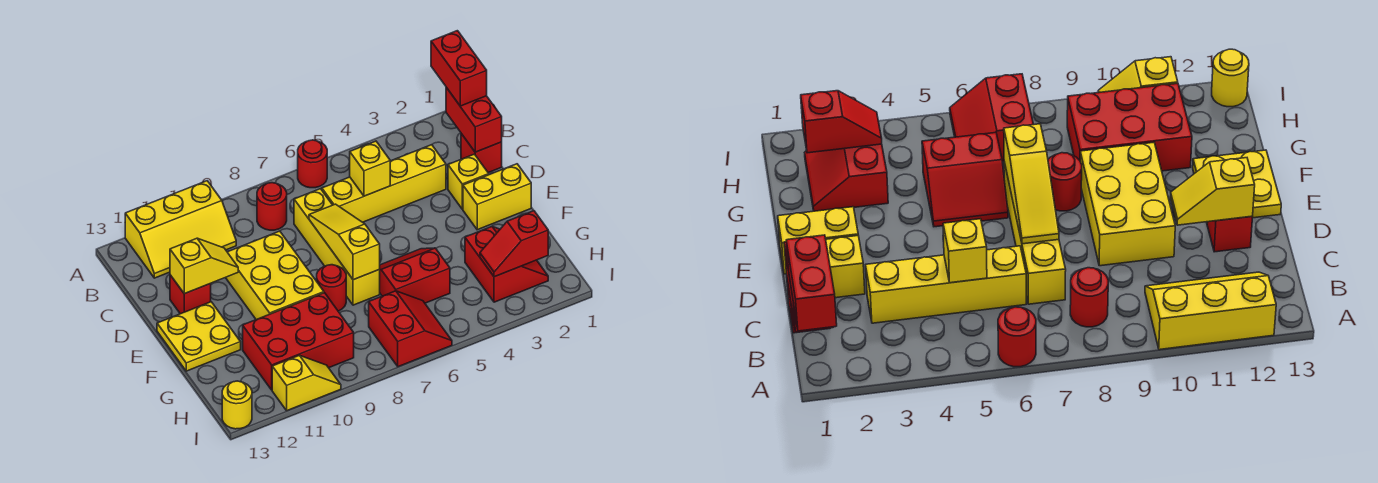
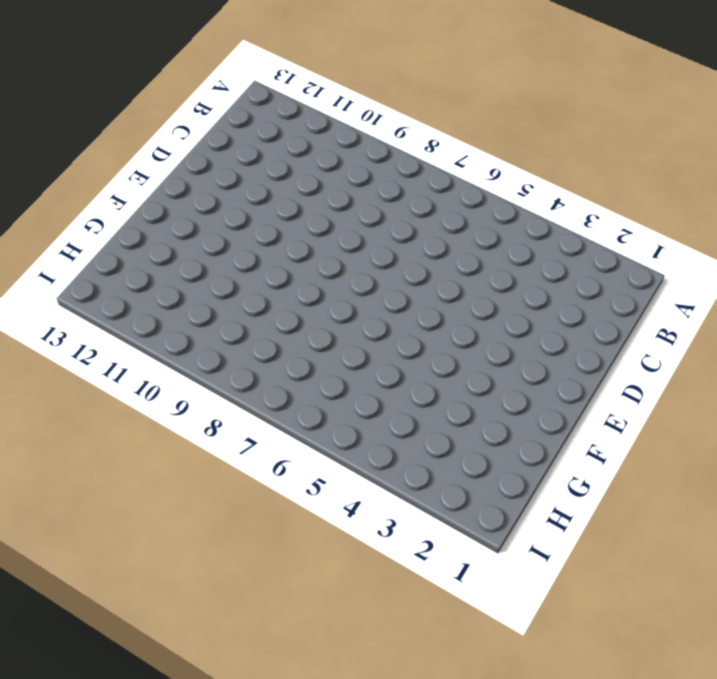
none -> red 1x1 round brick [298,140,327,188]
none -> yellow 2x3 slope [125,181,236,278]
none -> red 1x1 round brick [257,183,287,230]

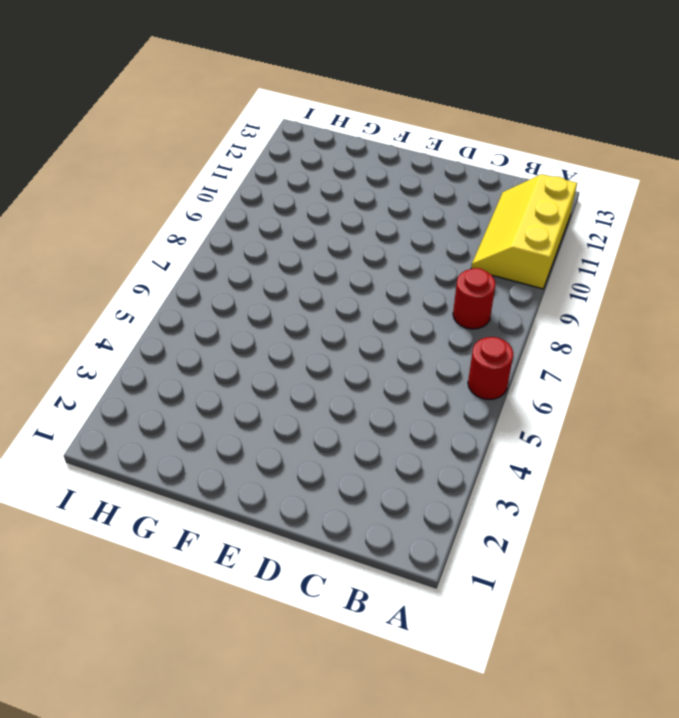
none -> red 1x1 brick [461,134,502,173]
none -> yellow 1x4 brick [322,145,446,222]
none -> yellow 1x4 brick [294,189,380,305]

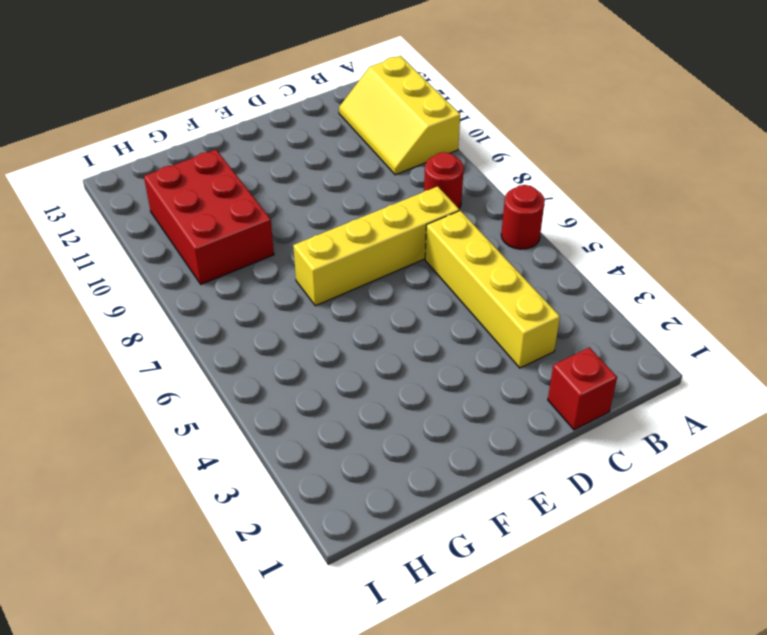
none -> yellow 1x1 brick [448,154,489,209]
none -> yellow 2x3 brick [226,231,324,320]
none -> red 1x1 brick [170,275,211,314]

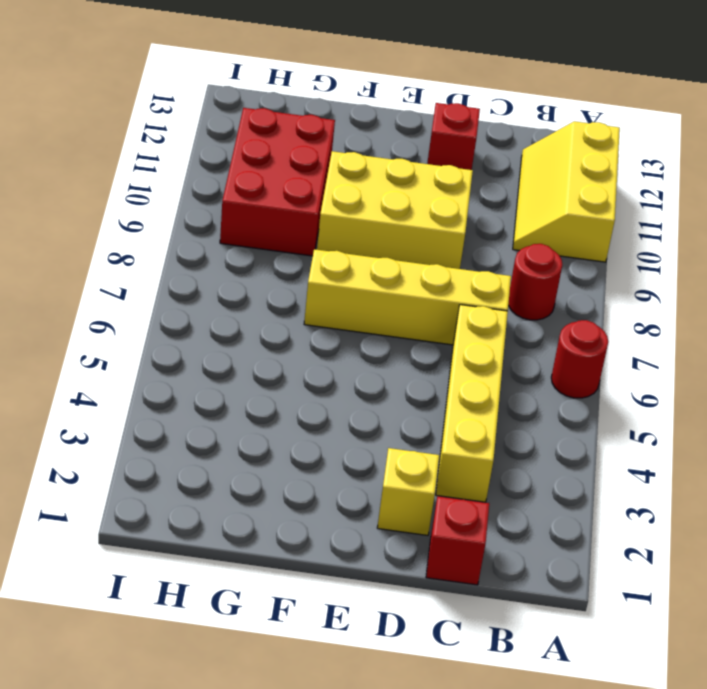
none -> yellow 1x2 brick [463,164,531,230]
none -> yellow 2x2 plate [157,302,241,371]
none -> red 2x2 slope [379,248,450,303]

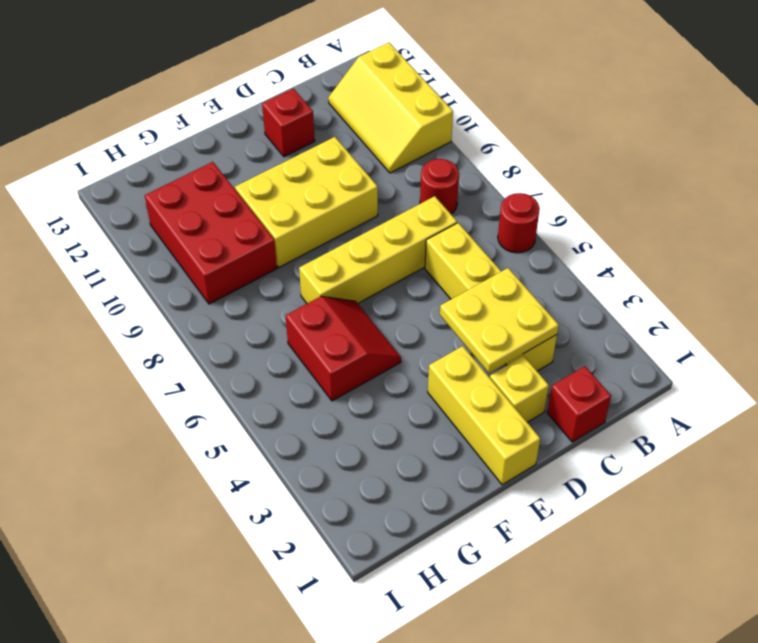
yellow 2x2 plate [440,268,559,373] -> yellow 2x2 plate moved to [157,302,241,371]
yellow 1x3 brick [428,346,540,485] -> yellow 1x2 brick [463,164,531,230]
none -> red 1x1 round brick [317,265,346,311]
none -> red 2x2 slope [465,227,548,302]
none -> red 2x2 slope [369,291,452,367]

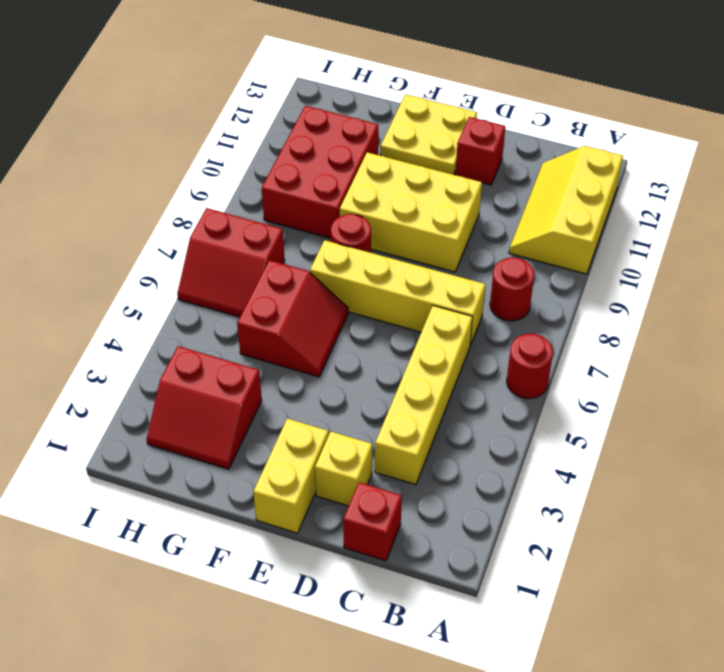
none -> yellow 1x2 slope [272,355,341,411]
none -> yellow 1x1 round brick [222,381,252,429]
none -> red 1x2 brick [446,87,502,152]

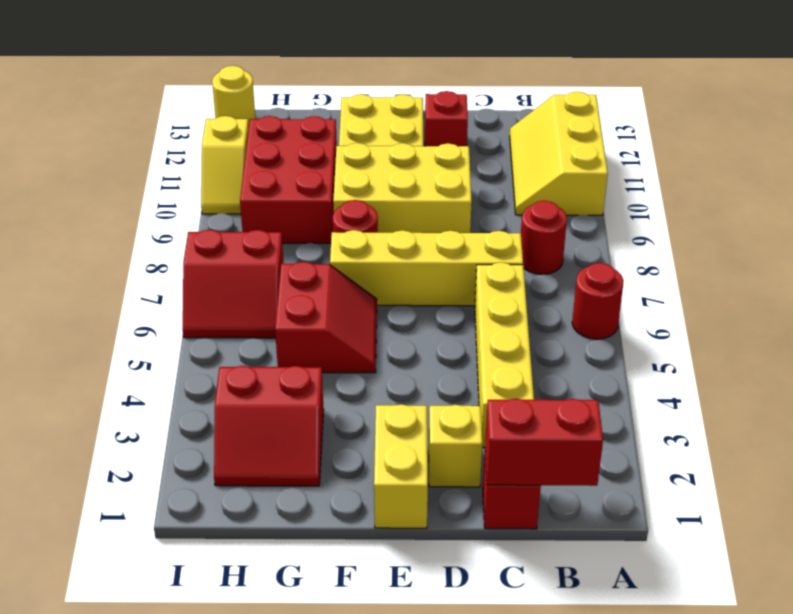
none -> yellow 1x1 brick [350,141,390,196]
none -> yellow 1x3 slope [309,204,380,280]
none -> yellow 1x2 slope [170,238,238,294]

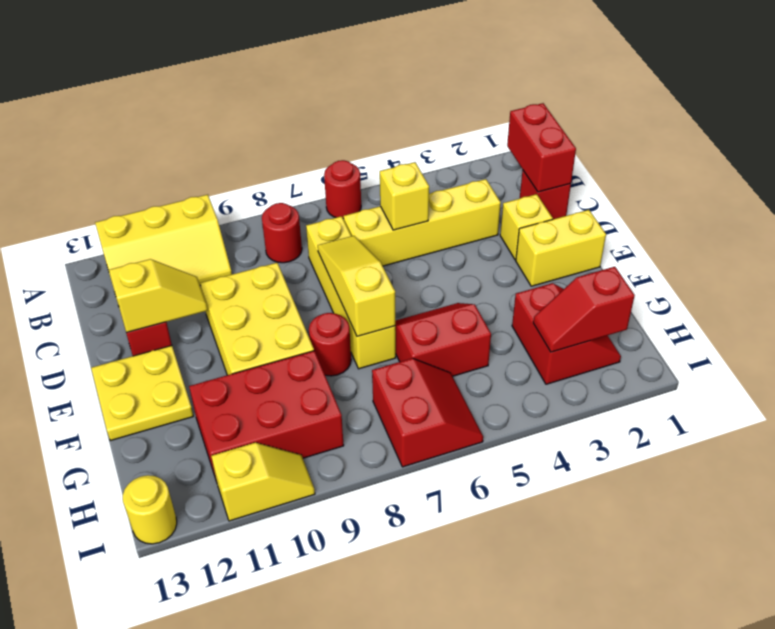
none -> red 1x2 brick [431,31,487,106]

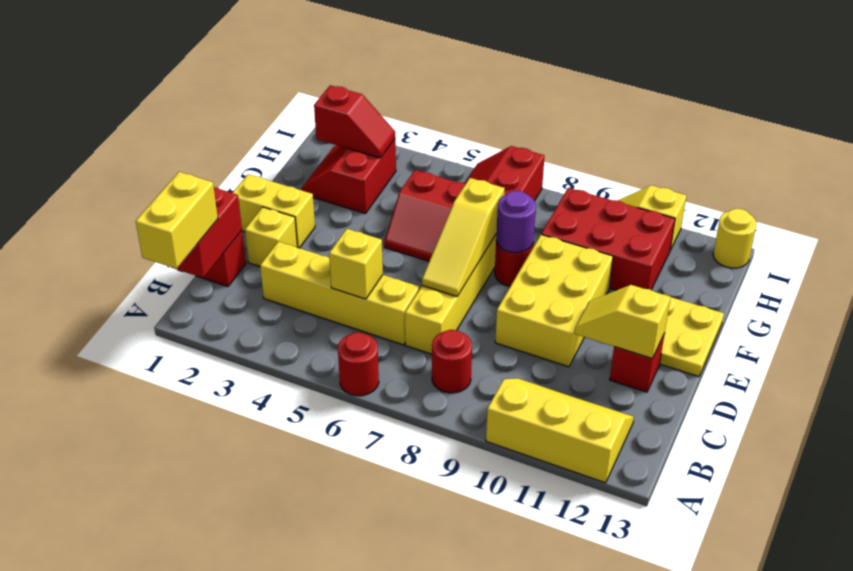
yellow 1x2 brick [136,172,218,269] -> red 1x2 brick [431,31,487,106]
purple 1x1 round brick [496,191,536,253] -> none

